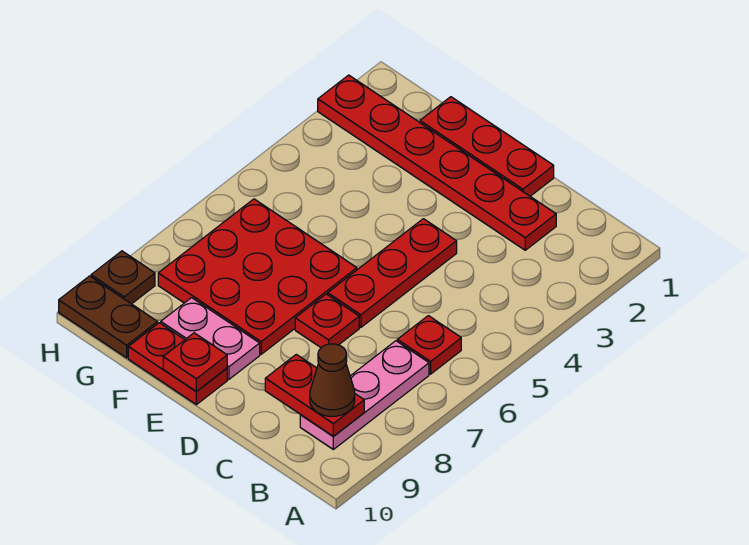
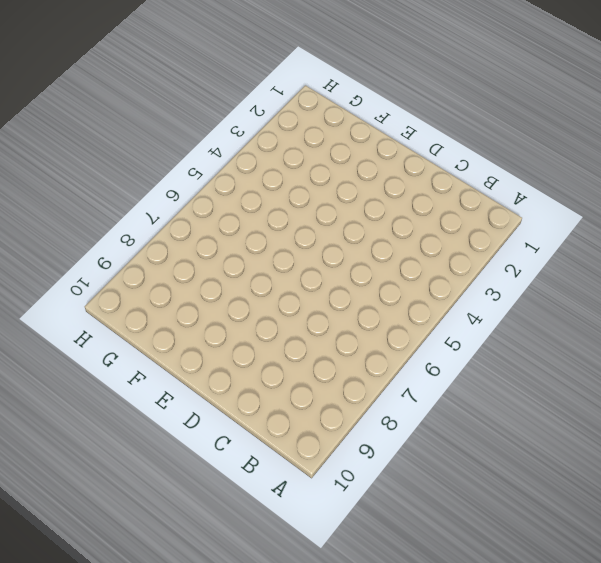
none -> red 1x1 plate [397,316,461,374]
none -> pink 1x3 plate [300,341,429,449]
none -> red 1x6 plate [318,75,556,250]

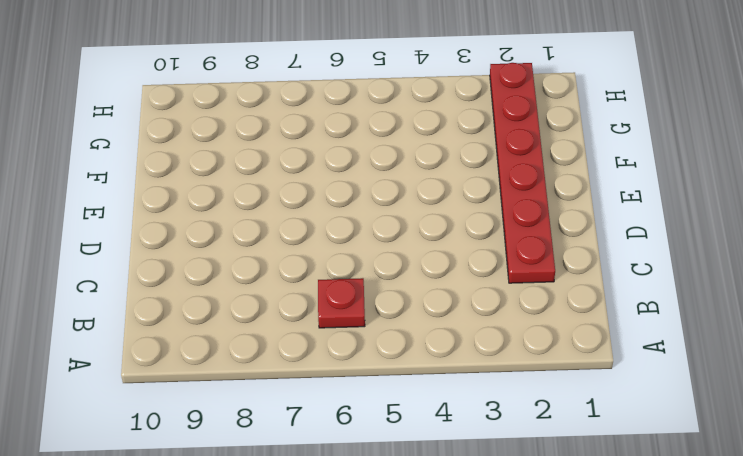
none -> pink 1x3 plate [300,341,429,449]
none -> red 1x3 plate [420,97,554,196]
none -> red 1x3 plate [328,219,457,327]

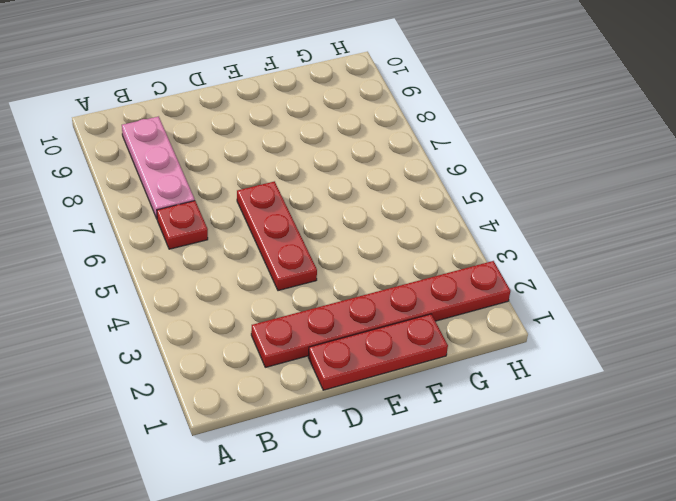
none -> red 1x1 plate [295,294,359,347]
none -> red 3x3 plate [158,199,357,354]
none -> pink 1x2 plate [161,298,260,380]

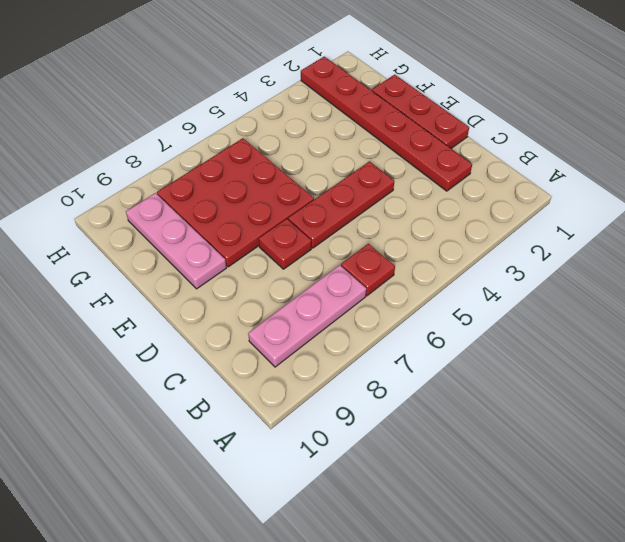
pink 1x3 plate [126,193,226,289] -> pink 1x2 plate [161,298,260,380]
none -> red 1x2 plate [128,323,227,405]
none -> brown 1x2 plate [59,276,158,358]
none -> brown 1x1 plate [91,251,155,304]

